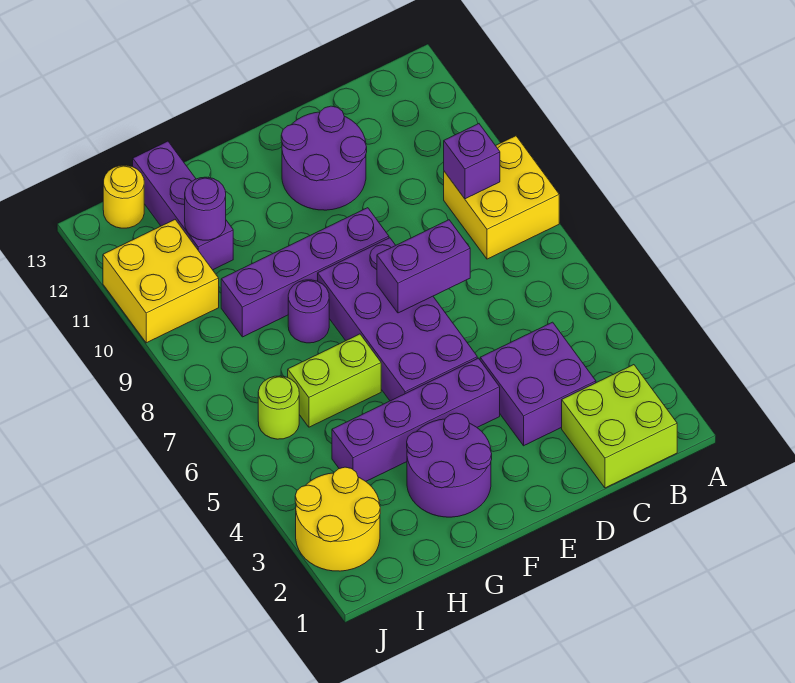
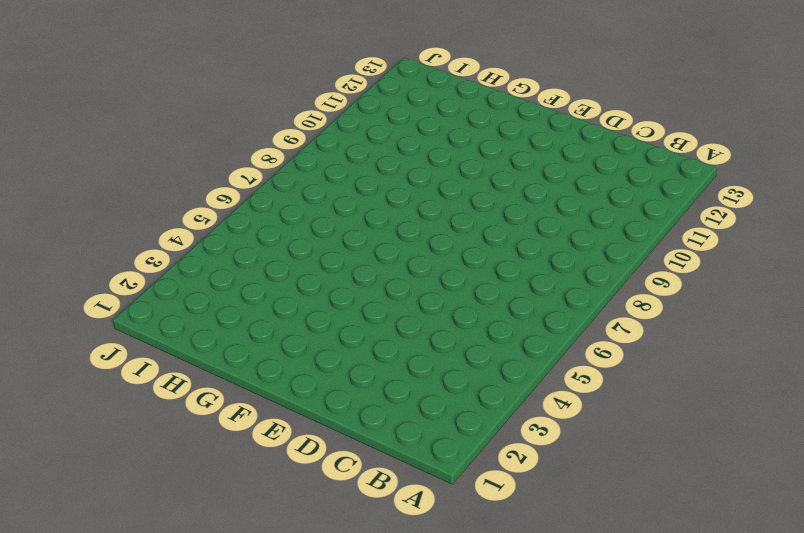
none -> yellow 2x2 brick [444,136,559,259]
none -> lime 2x2 brick [562,365,677,488]
none -> purple 2x2 brick [480,322,596,446]

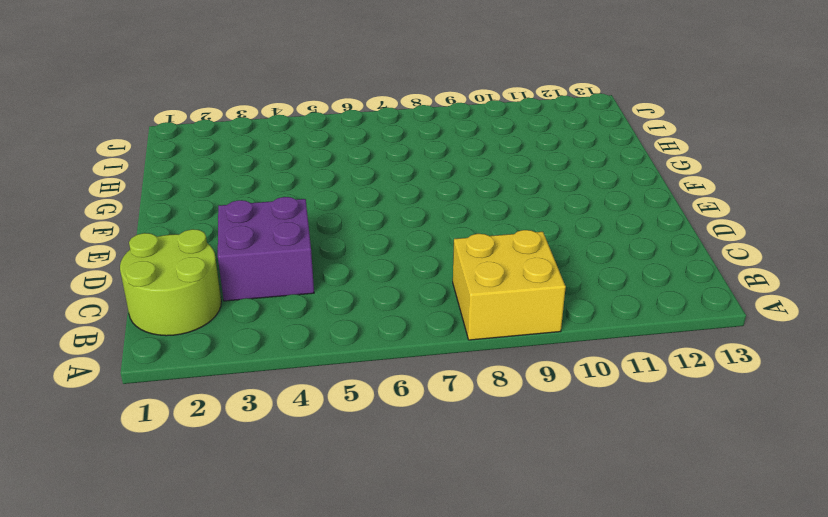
lime 2x2 round brick [120,229,221,336] -> lime 2x2 brick [562,365,677,488]
none -> purple 2x2 round brick [281,106,367,210]
none -> purple 1x4 brick [332,358,500,481]
none -> purple 2x4 brick [318,238,477,401]

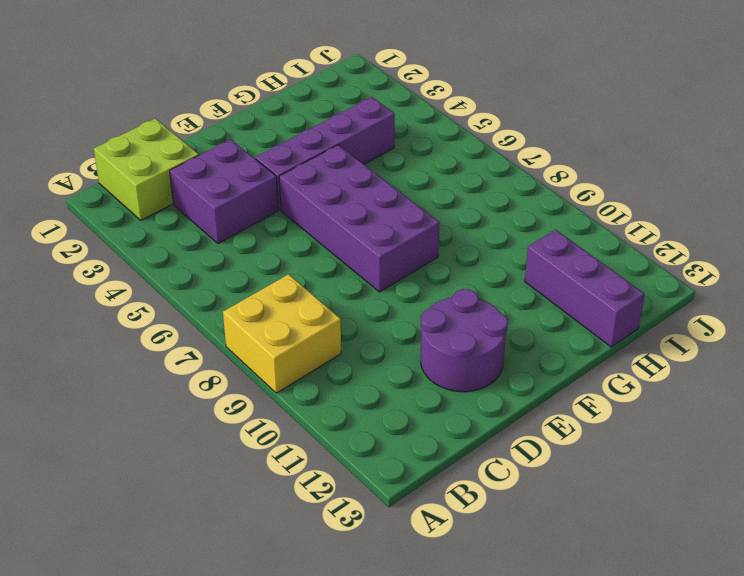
none -> purple 1x4 brick [221,208,389,337]
none -> purple 2x2 round brick [407,413,492,517]
none -> lime 1x2 brick [288,334,381,427]

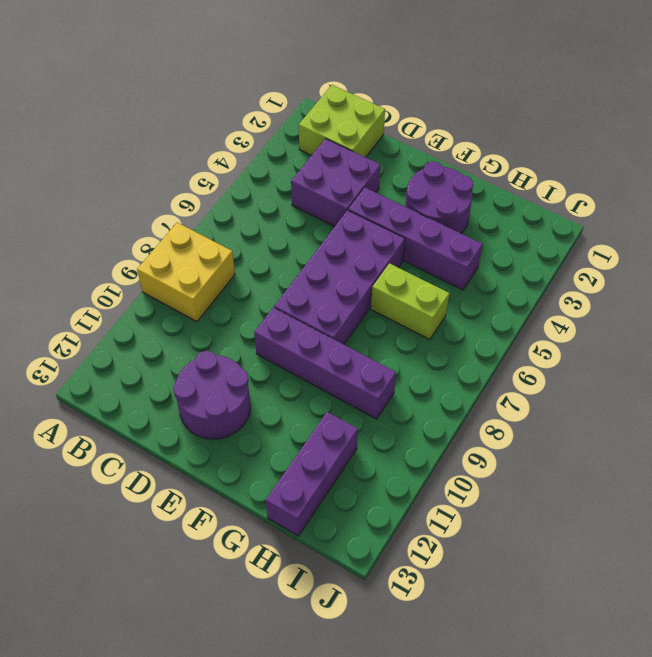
none -> purple 1x1 round brick [288,280,329,343]
none -> yellow 2x2 round brick [295,467,380,571]
none -> lime 1x1 round brick [258,376,299,439]

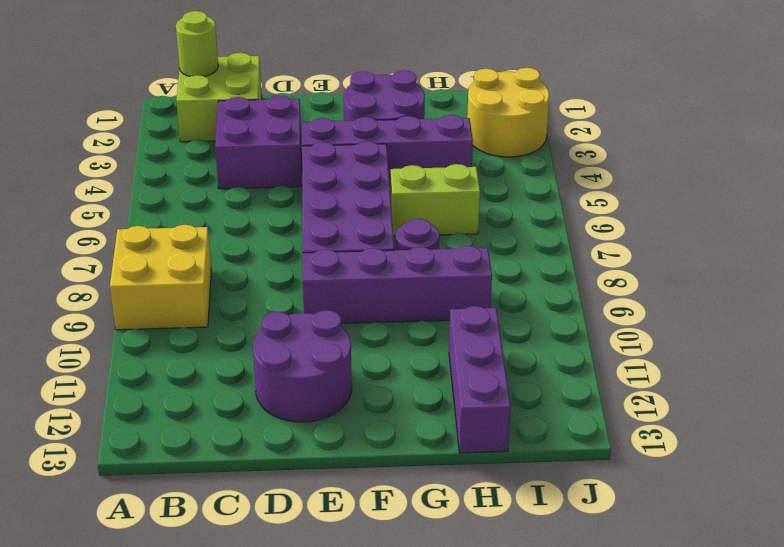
lime 1x1 round brick [176,11,218,77] -> lime 1x1 round brick moved to [258,376,299,439]
none -> yellow 2x2 brick [103,220,219,343]
none -> yellow 1x1 round brick [103,165,144,228]
none -> purple 1x1 brick [444,124,500,199]

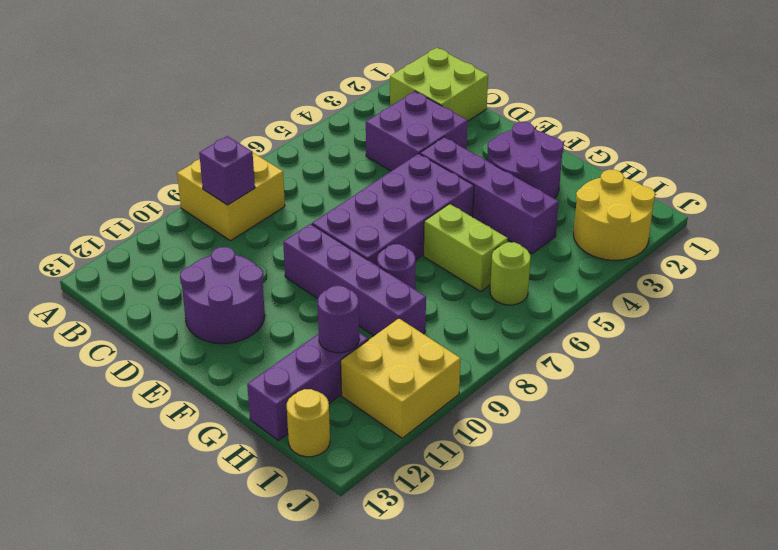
none -> purple 1x2 brick [377,220,470,313]

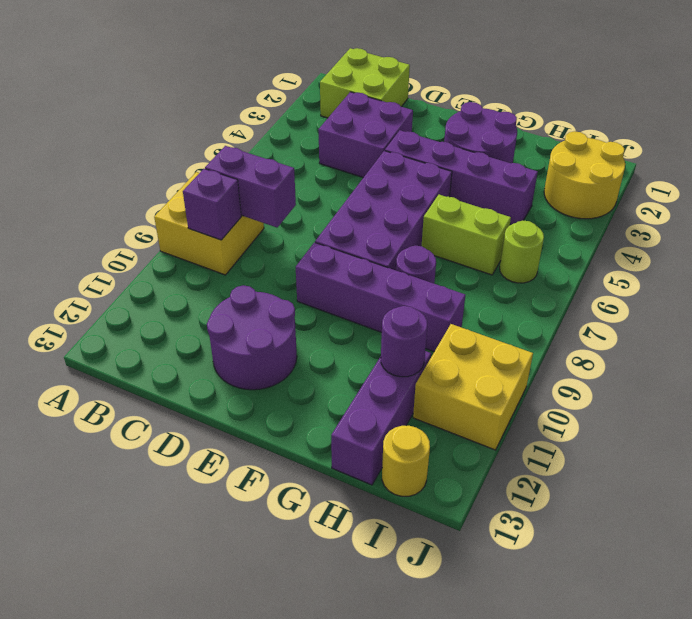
purple 1x2 brick [205,146,296,227] -> purple 1x2 brick moved to [377,220,470,313]

